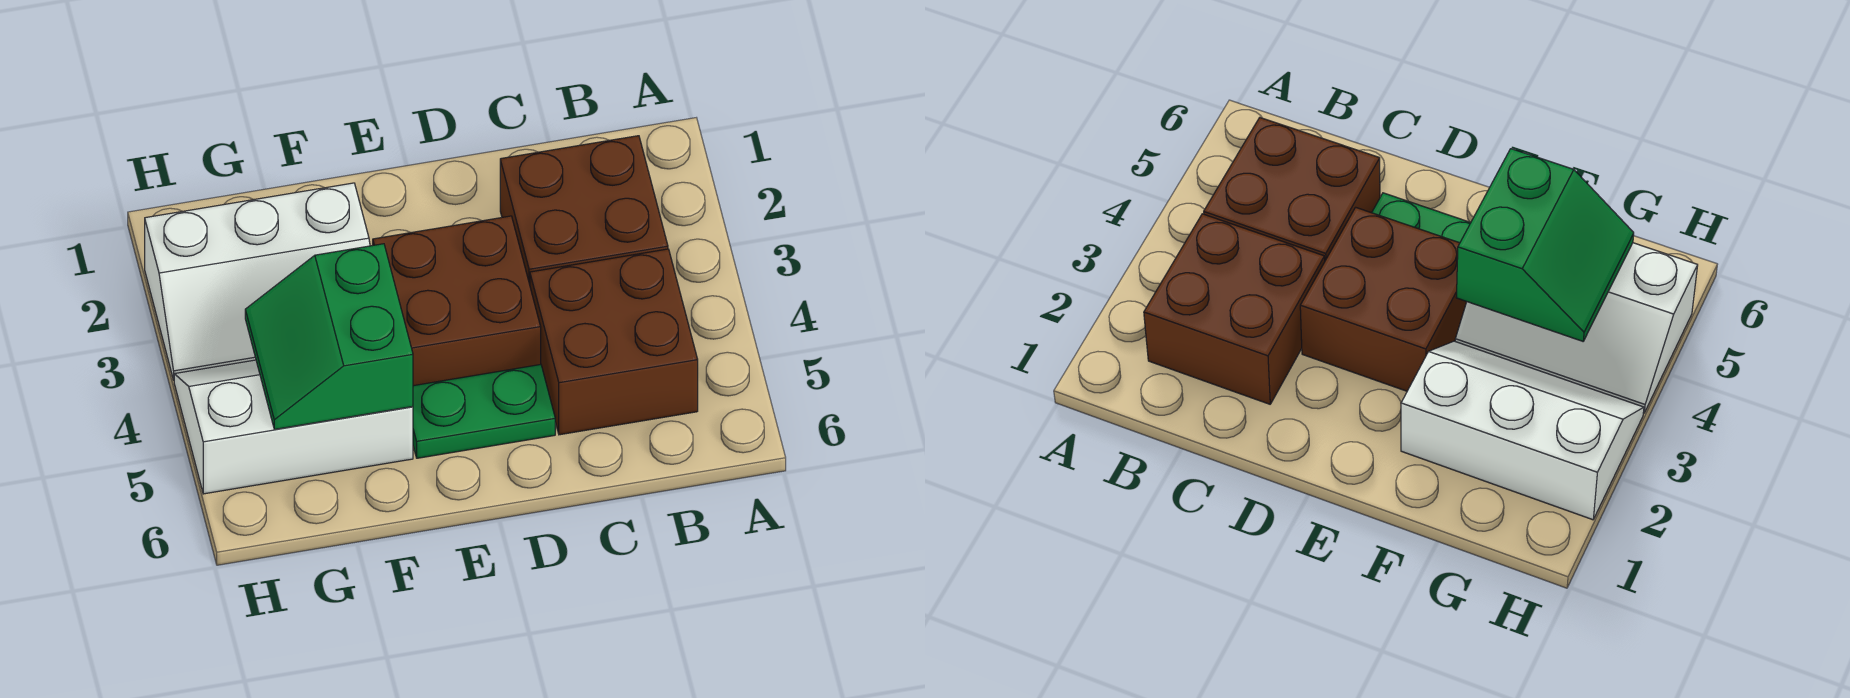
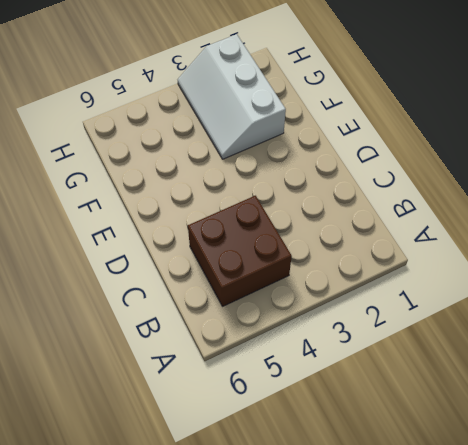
none -> brown 2x2 brick [500,136,668,284]
none -> brown 2x2 brick [373,216,541,386]

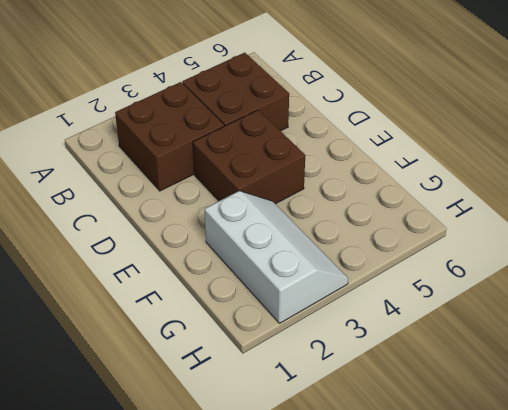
none -> green 1x2 plate [413,365,555,458]
none -> white 2x3 slope [174,360,413,494]

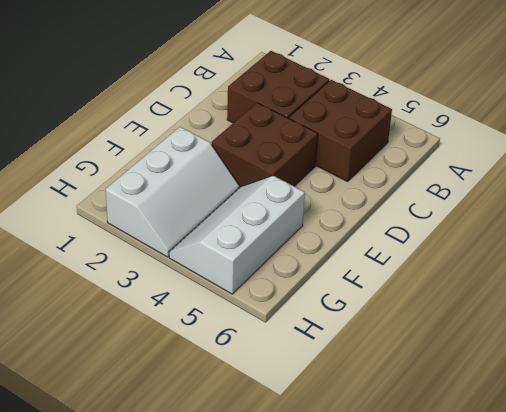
none -> green 1x2 plate [413,365,555,458]
none -> green 2x2 slope [245,244,413,429]

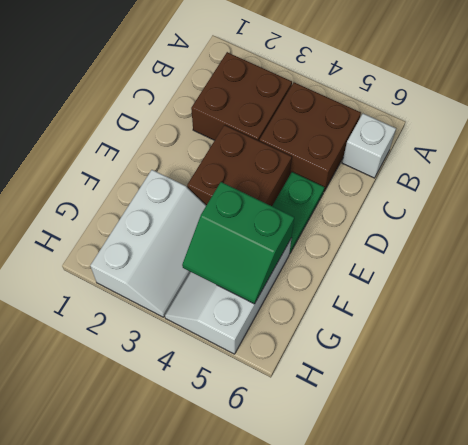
white 1x1 brick [342,114,396,178] -> none

